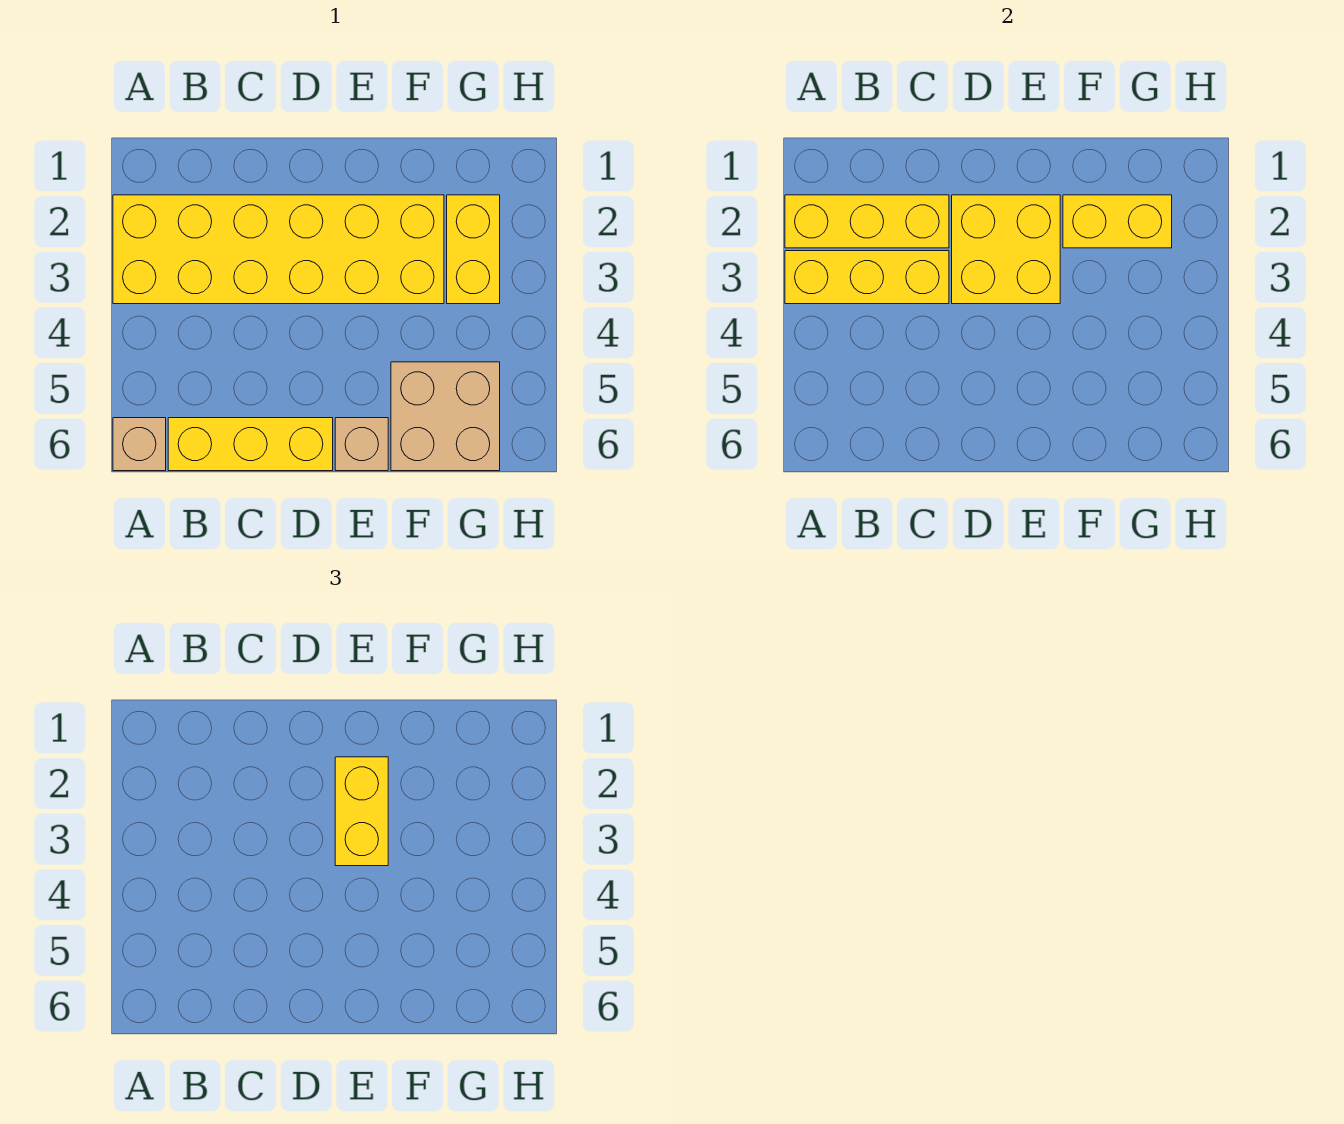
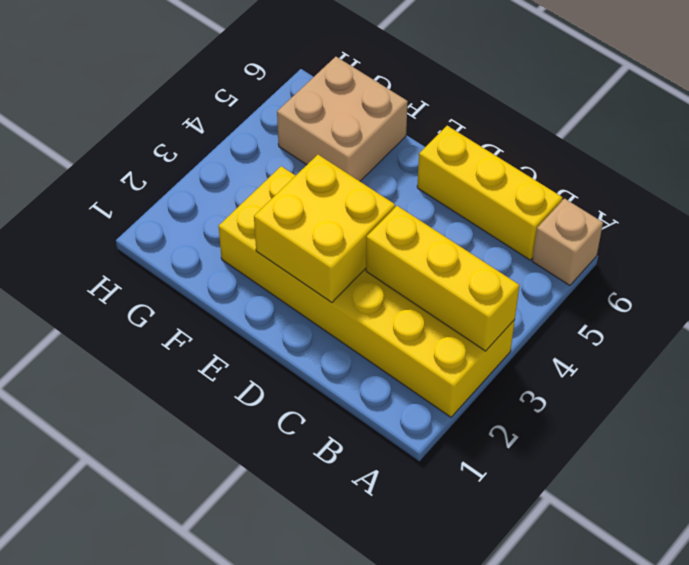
none -> tan 1x1 brick [335,418,388,471]
none -> yellow 1x2 brick [447,195,500,304]

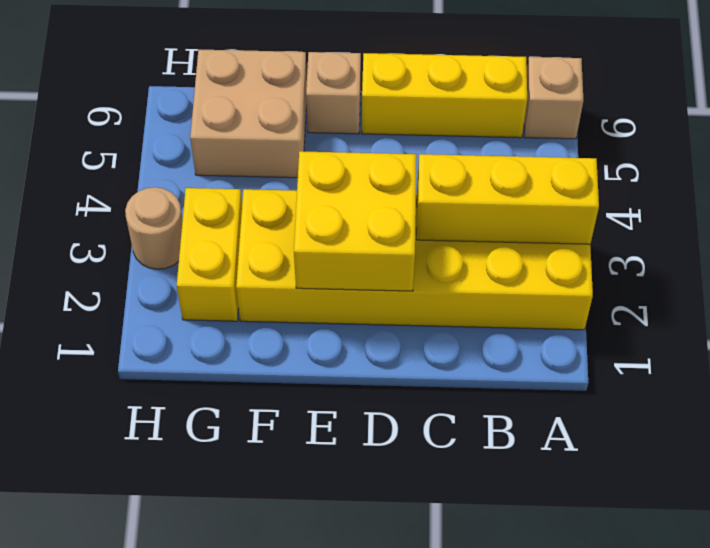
tan 1x1 round brick [125,187,183,269] -> none
none -> yellow 1x3 brick [785,195,949,248]
none -> yellow 1x2 brick [1063,195,1172,248]

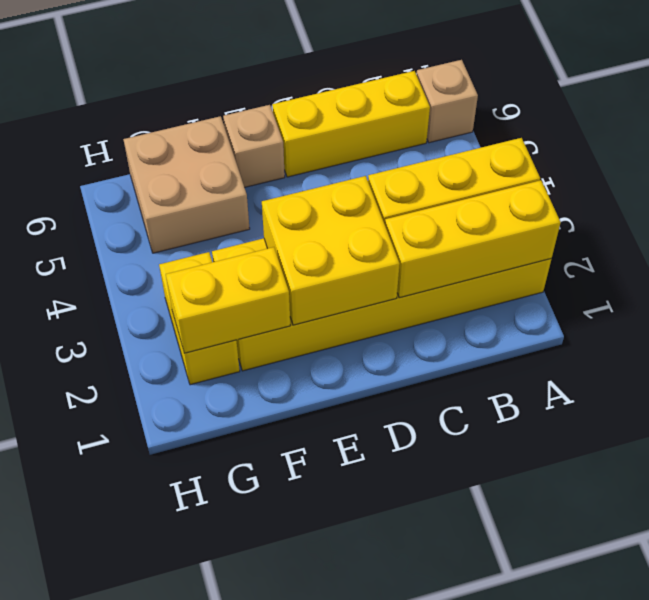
none -> yellow 1x2 brick [335,757,388,866]

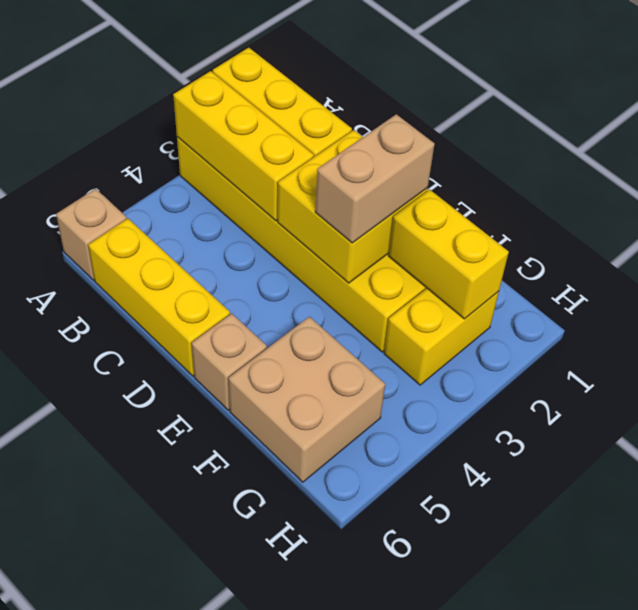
tan 1x2 brick [315,114,435,243] -> yellow 1x2 brick [335,757,388,866]

